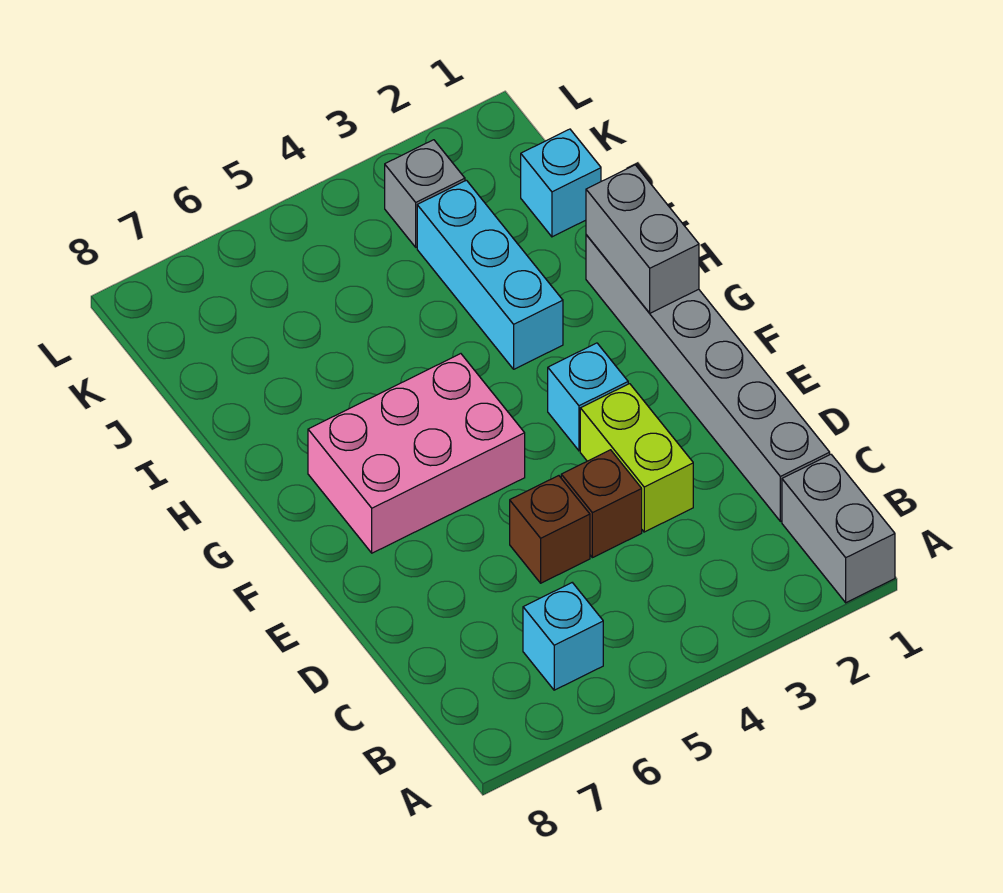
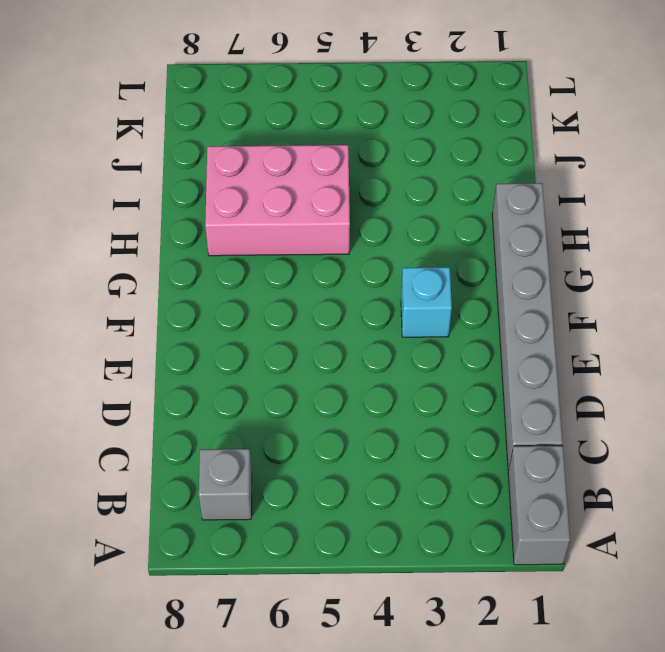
grey 1x1 brick [199,449,252,520] -> grey 1x1 brick moved to [385,140,465,247]
pink 2x3 brick [205,145,350,256] -> pink 2x3 brick moved to [308,354,525,553]
none -> cyan 1x1 brick [523,583,603,690]
none -> lime 1x2 brick [580,384,693,532]
none -> brown 1x1 brick [561,450,642,558]

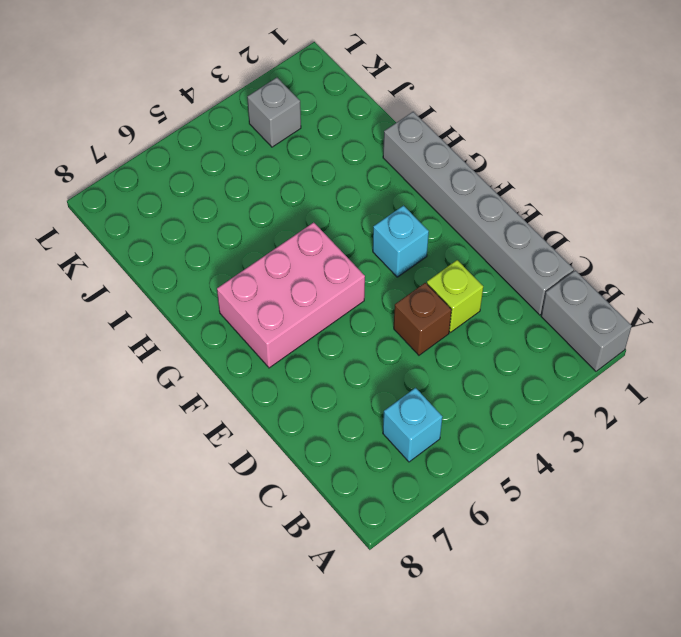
lime 1x1 brick [427,260,483,332] -> lime 1x2 brick [580,384,693,532]
none -> brown 1x1 brick [510,476,590,583]
none -> cyan 1x3 brick [417,180,563,369]
none -> cyan 1x1 brick [521,129,601,237]

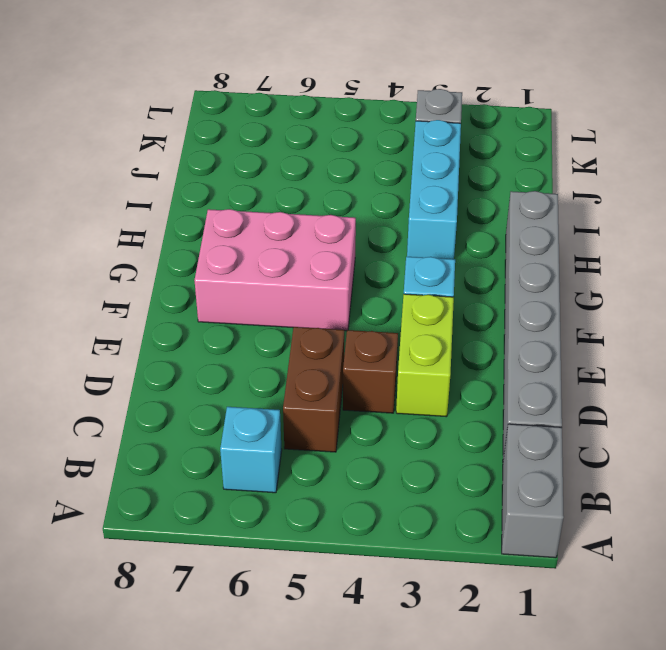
brown 1x2 brick [283,327,344,452] -> brown 1x1 brick [510,476,590,583]
none -> cyan 1x1 brick [521,129,601,237]
none -> grey 1x2 brick [586,165,699,313]

